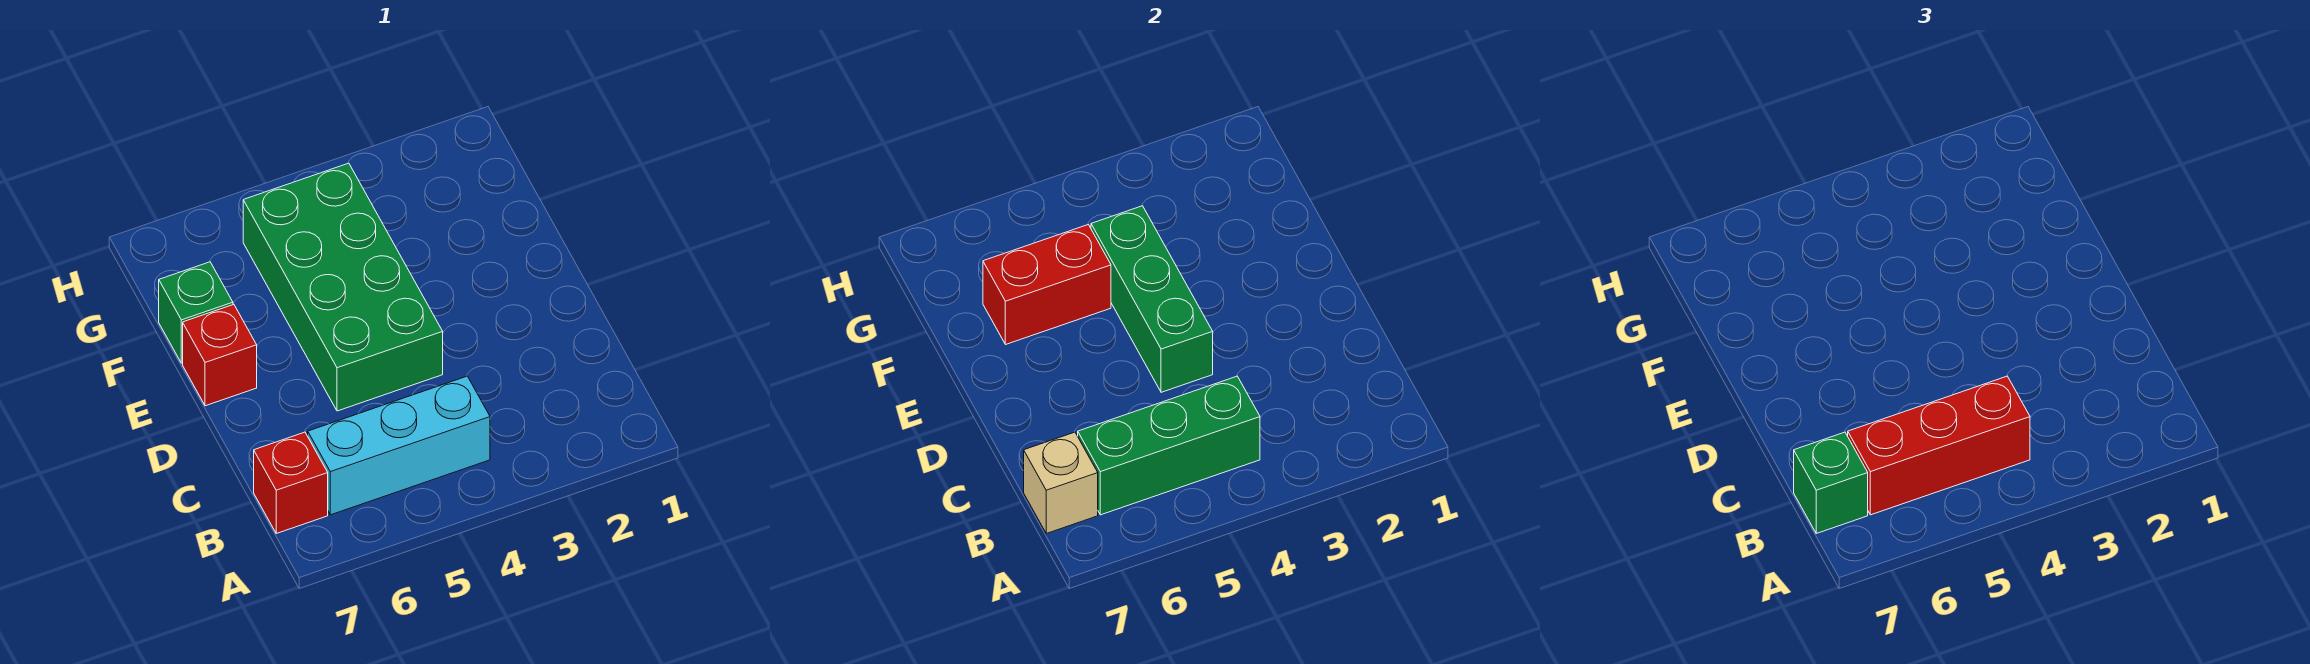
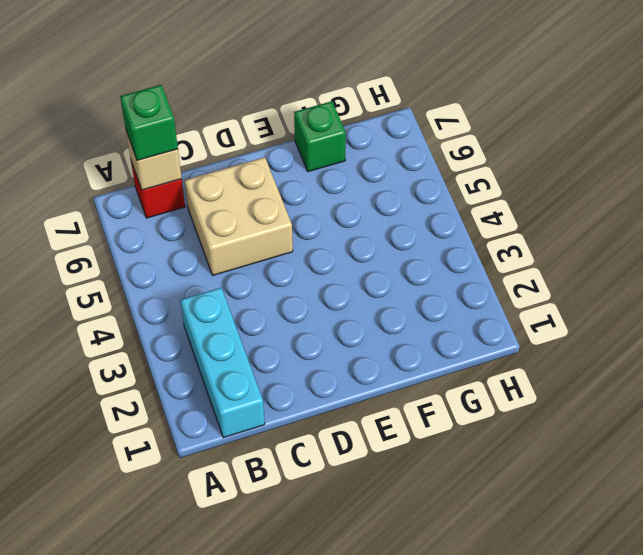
cyan 1x3 brick [180,288,265,438] -> cyan 1x3 brick moved to [308,376,490,515]
tan 2x2 brick [184,157,293,275] -> green 2x4 brick [243,163,443,411]
none -> red 1x1 brick [183,304,257,406]
none -> green 1x3 brick [1078,376,1260,515]

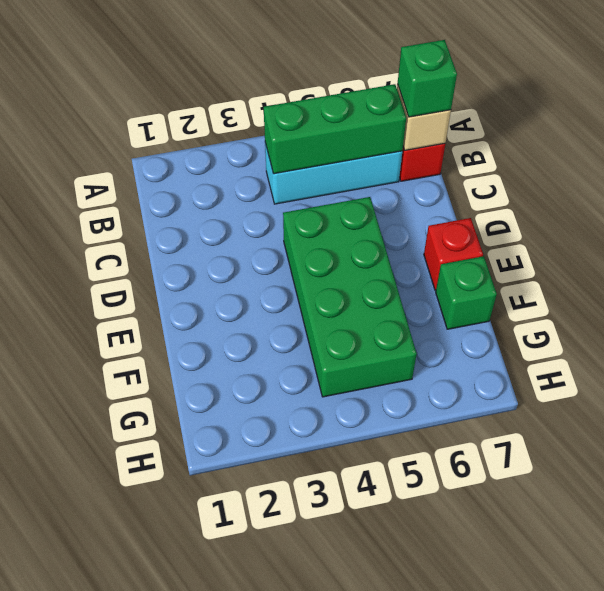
none -> green 1x3 brick [1091,206,1213,392]
none -> red 1x2 brick [983,225,1111,344]

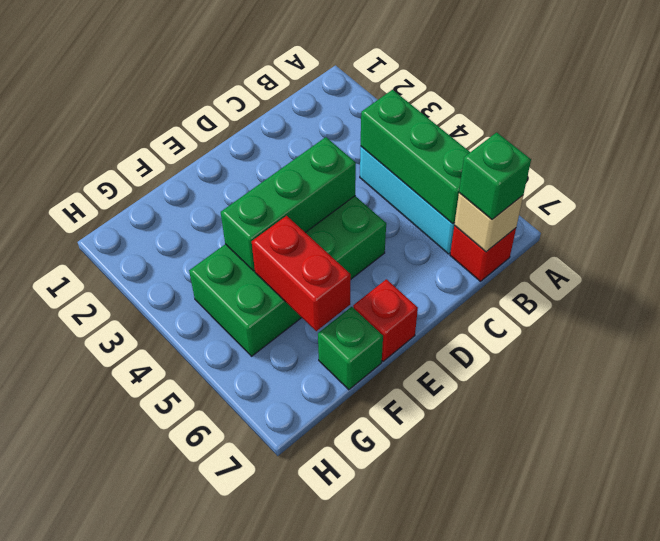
none -> red 1x3 brick [1848,376,2030,515]

